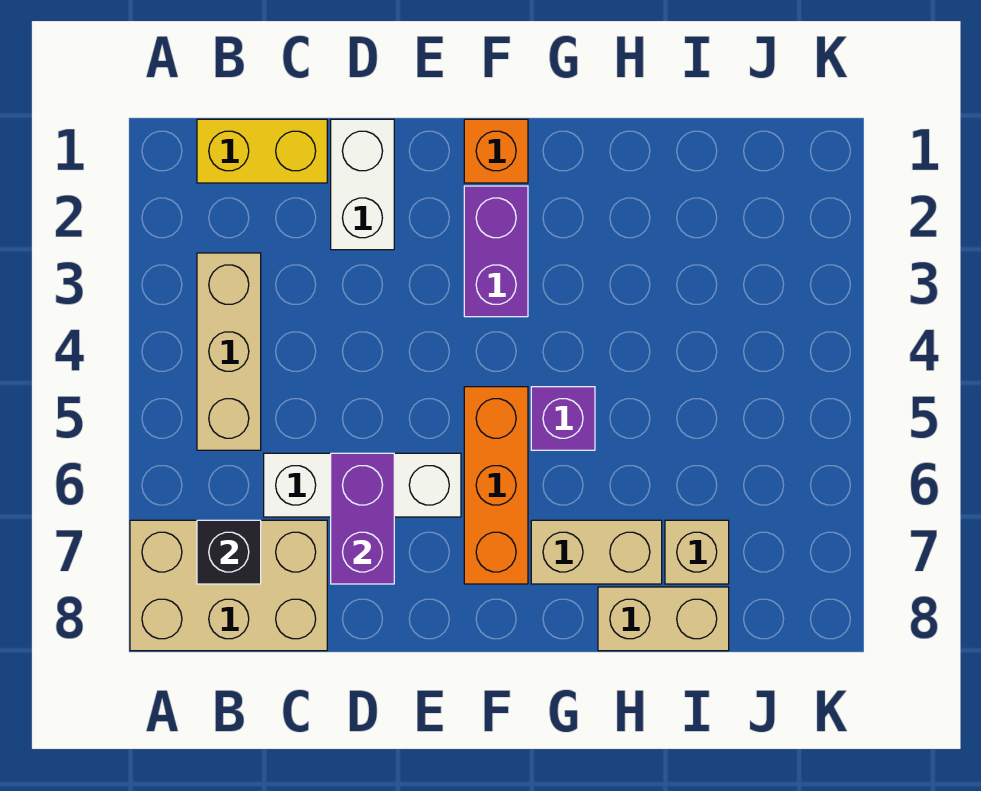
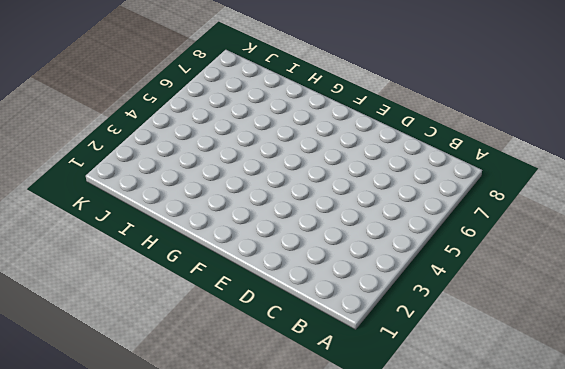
none -> tan 2x3 brick [130,520,327,651]
none -> yellow 1x2 brick [197,119,327,183]
none -> tan 1x3 brick [197,253,261,450]

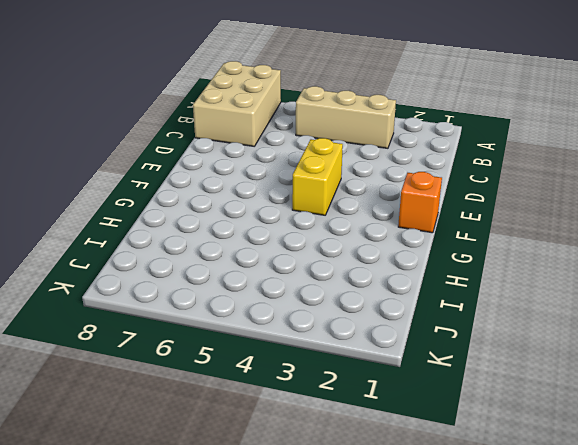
yellow 1x2 brick [292,138,343,215] -> yellow 1x2 brick moved to [197,119,327,183]
none -> white 1x3 brick [264,453,461,517]
none -> white 1x2 brick [331,119,394,250]
none -> purple 1x2 brick [464,186,528,317]

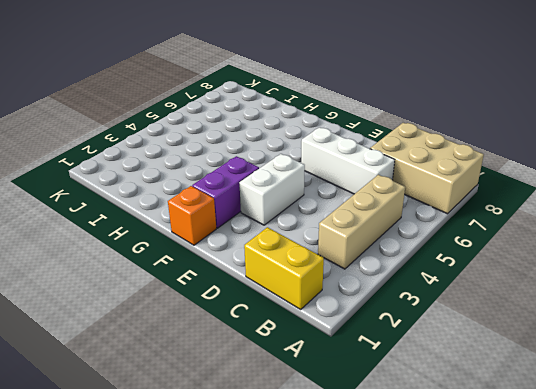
white 1x2 brick [239,154,305,225] -> white 1x2 brick moved to [331,119,394,250]
none -> orange 1x3 brick [464,387,528,584]
none -> purple 1x1 brick [531,387,595,450]
none -> tan 1x2 brick [531,520,662,584]

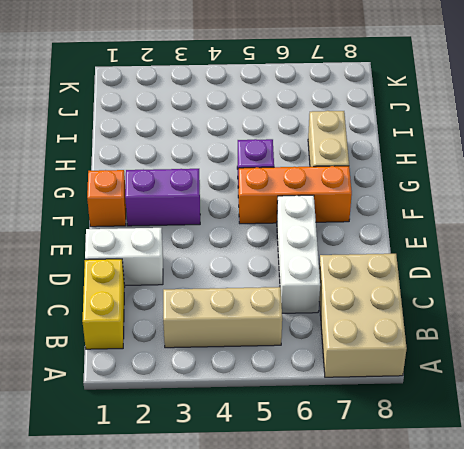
none -> tan 1x2 brick [598,587,729,651]
none -> tan 1x1 brick [665,520,729,584]
none -> black 1x1 brick [197,520,261,584]

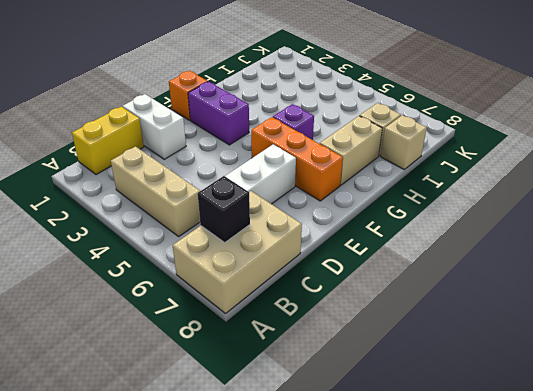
tan 1x1 brick [381,115,427,169] -> tan 1x2 brick [598,587,729,651]
none -> purple 1x2 brick [331,453,394,584]

